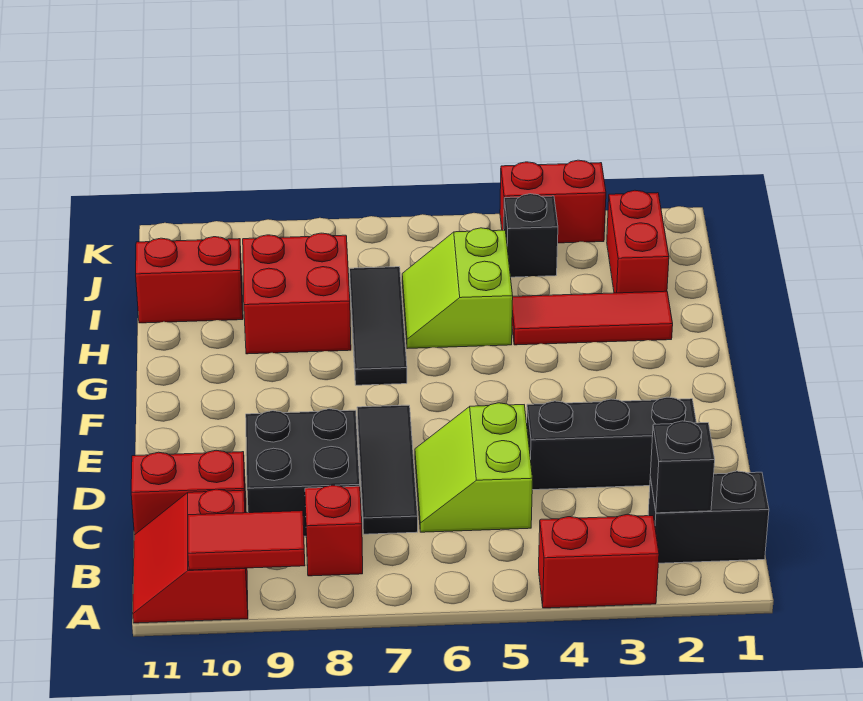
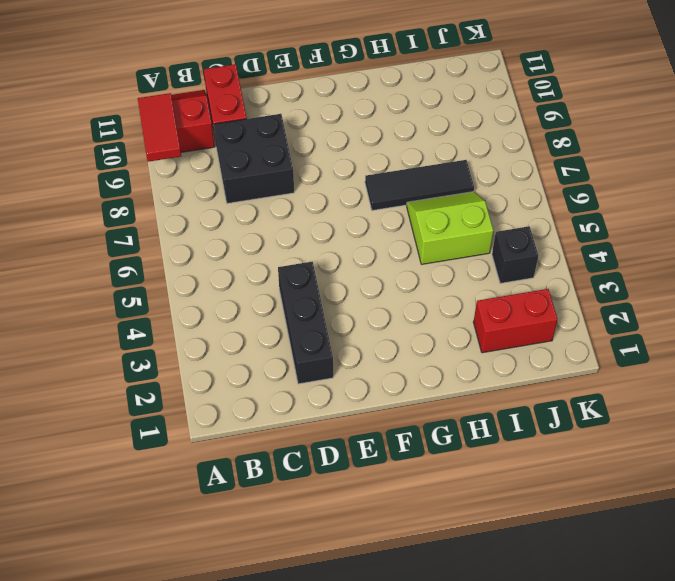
none -> red 1x2 brick [539,514,659,608]
none -> black 1x2 brick [648,471,769,563]
none -> red 1x1 brick [305,485,363,576]

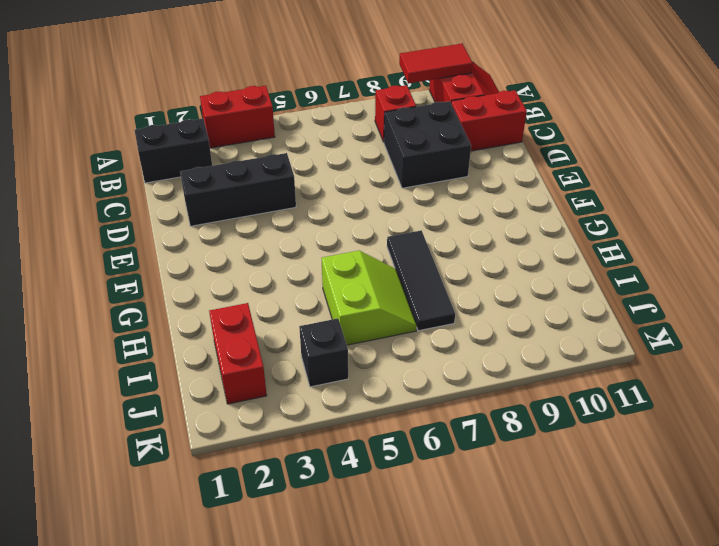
none -> lime 2x2 slope [415,403,533,532]
none -> black 1x3 tile [357,405,418,534]
none -> red 1x3 tile [512,291,673,345]

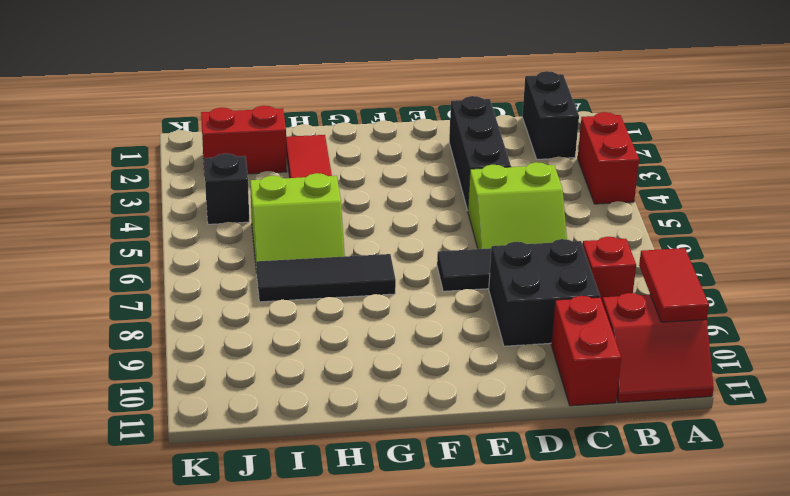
none -> red 2x2 brick [243,233,351,354]
none -> red 1x2 brick [136,237,243,323]
none -> red 1x2 brick [500,160,606,243]

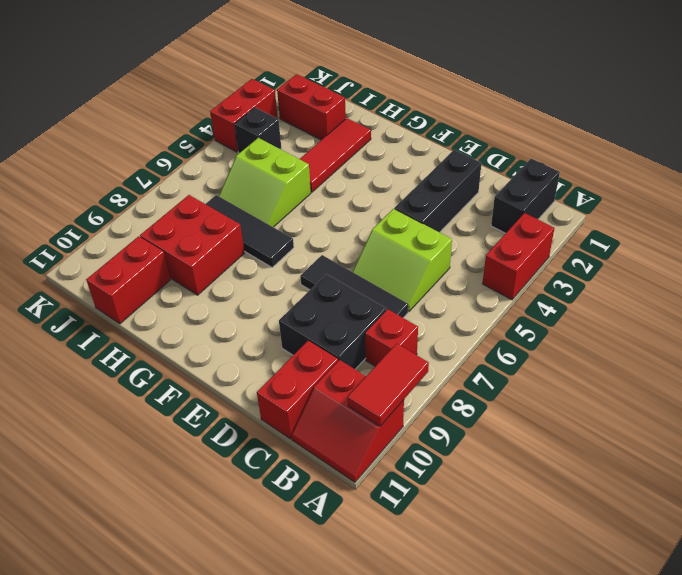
none -> black 1x1 brick [650,421,715,513]

